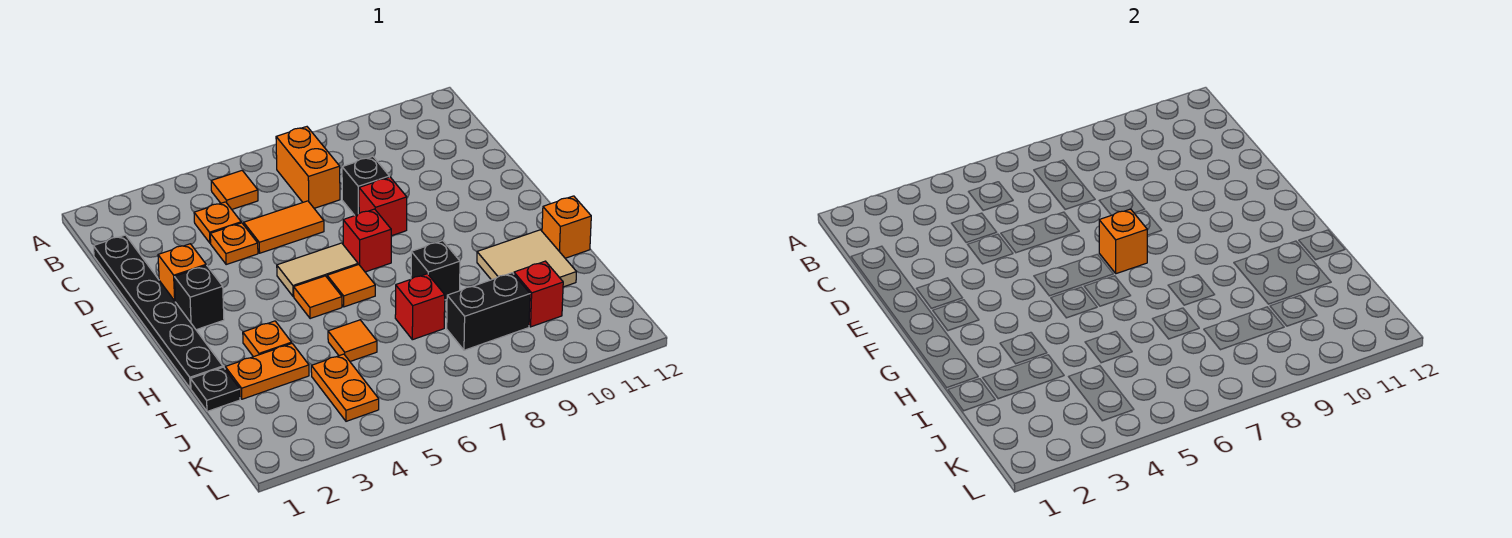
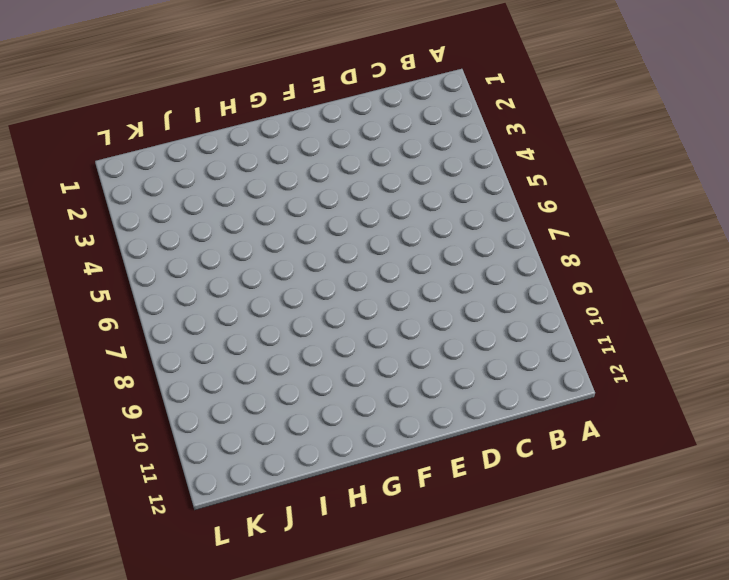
none -> orange 1x1 tile [211,171,258,209]
none -> orange 1x2 brick [276,127,340,208]
none -> black 1x6 plate [93,235,223,388]

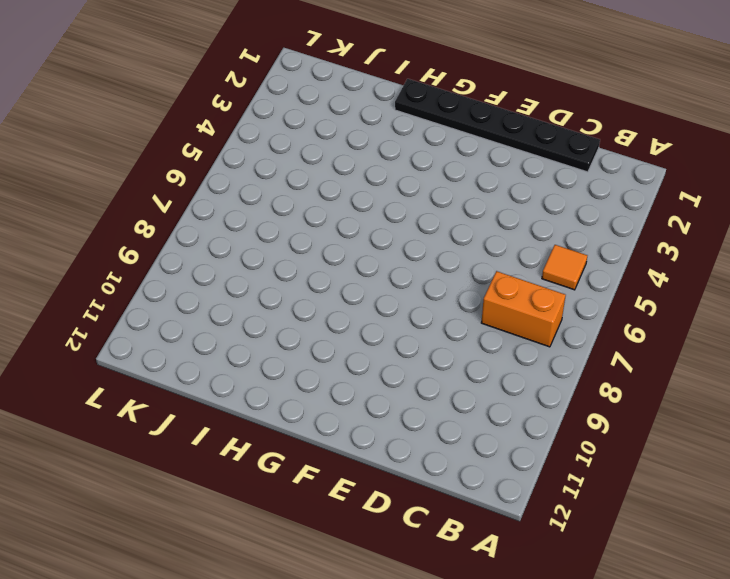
none -> orange 1x1 plate [194,202,241,243]
none -> orange 1x1 plate [210,223,258,264]
none -> orange 1x2 tile [244,201,324,253]

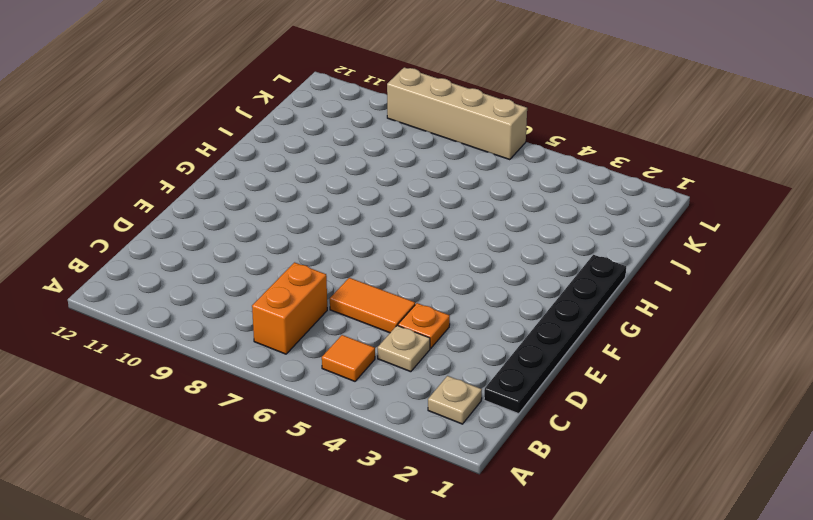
tan 1x1 plate [428,376,482,424] -> none
tan 1x1 plate [378,326,430,372] -> orange 1x1 plate [194,202,241,243]
tan 1x4 brick [387,67,527,160] -> none
none -> black 1x1 brick [342,157,389,215]
none -> orange 1x1 brick [158,244,206,301]
none -> red 1x1 brick [359,177,407,236]

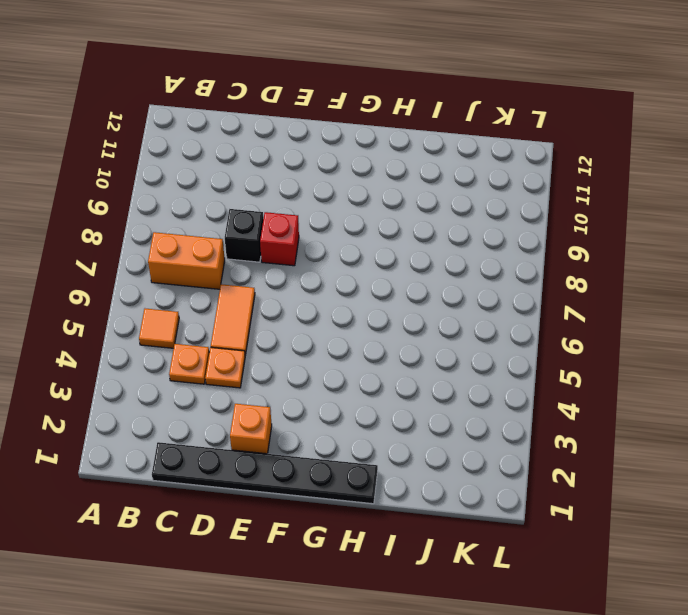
none -> black 1x1 brick [174,265,224,330]
none -> tan 1x2 tile [277,243,358,296]
none -> red 1x1 brick [343,209,391,272]

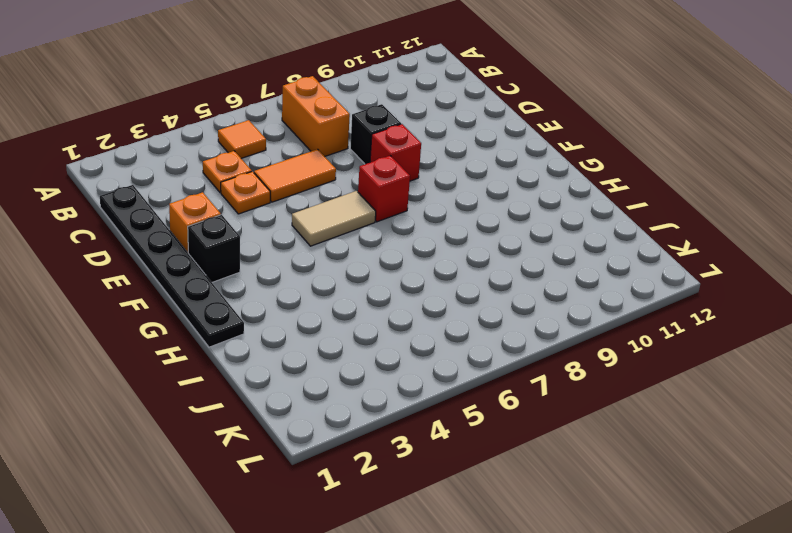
none -> orange 1x1 tile [294,276,342,319]
none -> orange 1x1 tile [327,265,375,307]
none -> orange 1x1 plate [243,321,292,357]

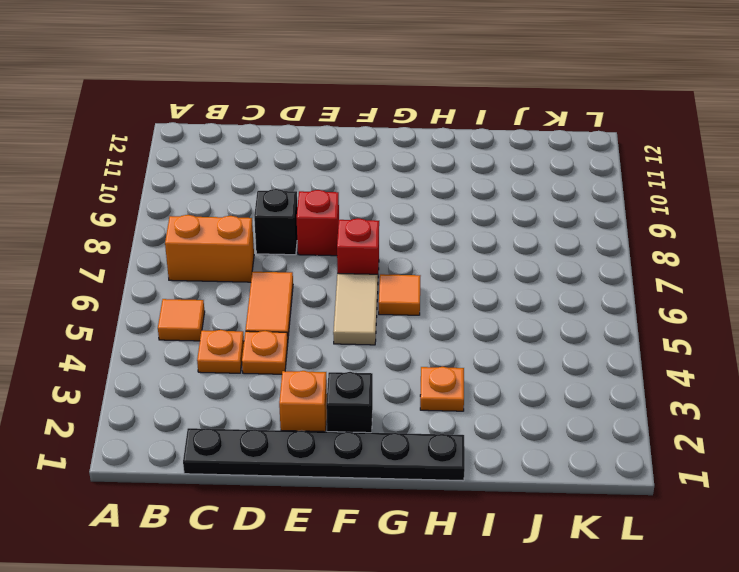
none -> orange 1x1 tile [294,276,342,319]
none -> black 1x1 brick [411,241,460,300]
none -> tan 2x2 tile [477,230,576,287]

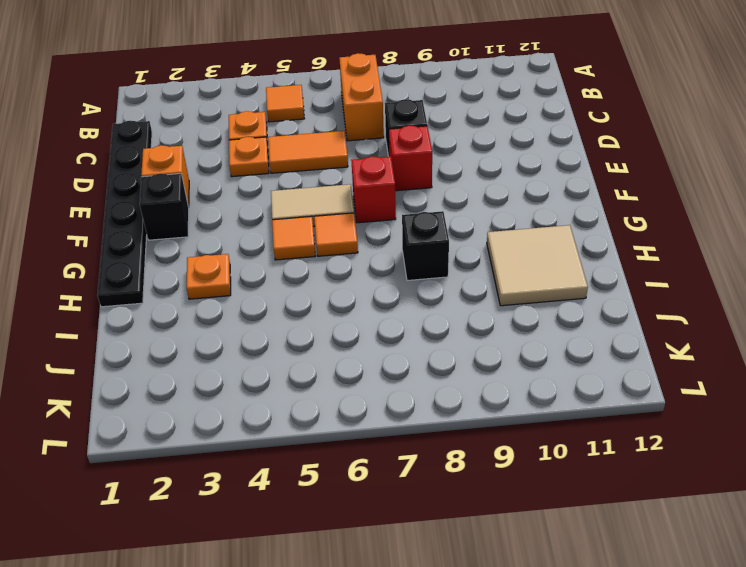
none -> orange 1x1 brick [542,196,591,258]
none -> black 1x1 plate [191,367,240,411]
none -> orange 1x2 plate [225,344,309,399]

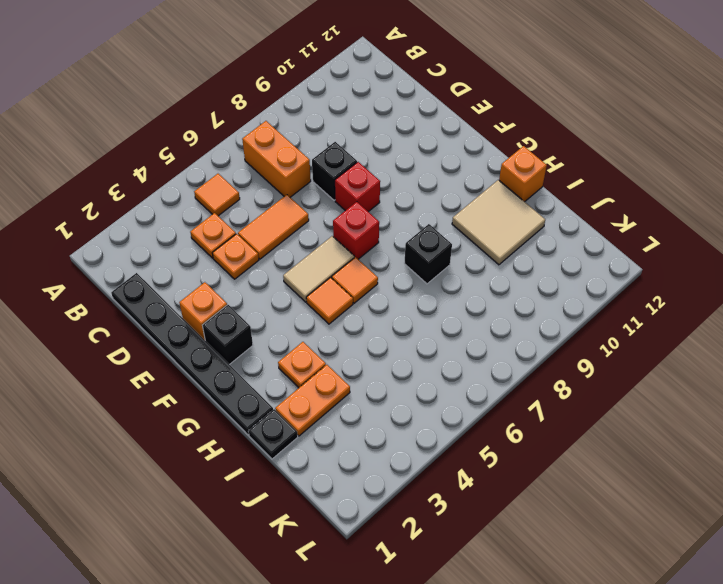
none -> orange 1x1 tile [328,320,377,361]
none -> red 1x1 brick [395,274,445,340]
none -> orange 1x2 plate [311,354,379,421]

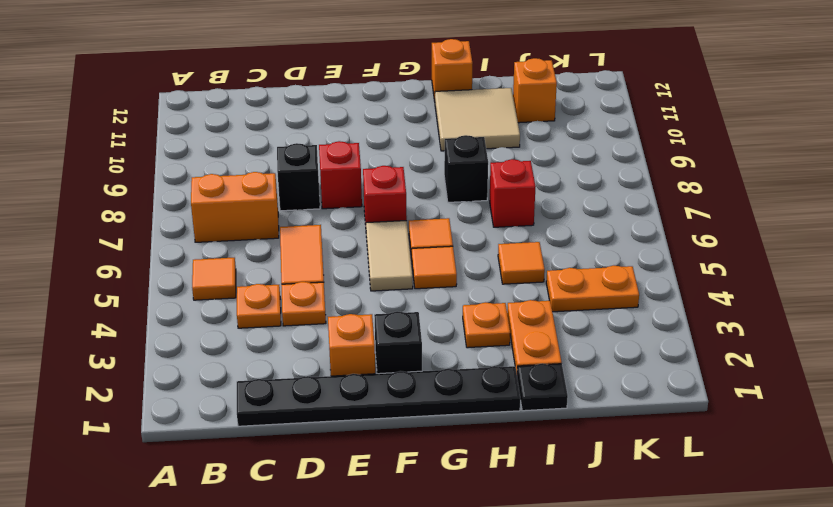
orange 1x1 brick [513,58,557,123] -> orange 1x1 brick moved to [1099,209,1147,274]
none -> black 1x2 brick [447,273,530,350]
none -> red 1x1 brick [514,261,563,327]

